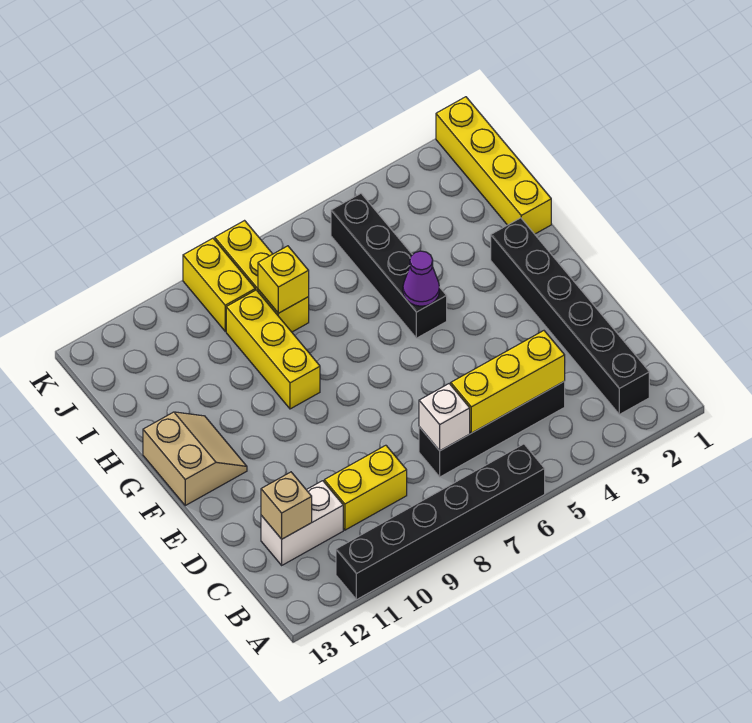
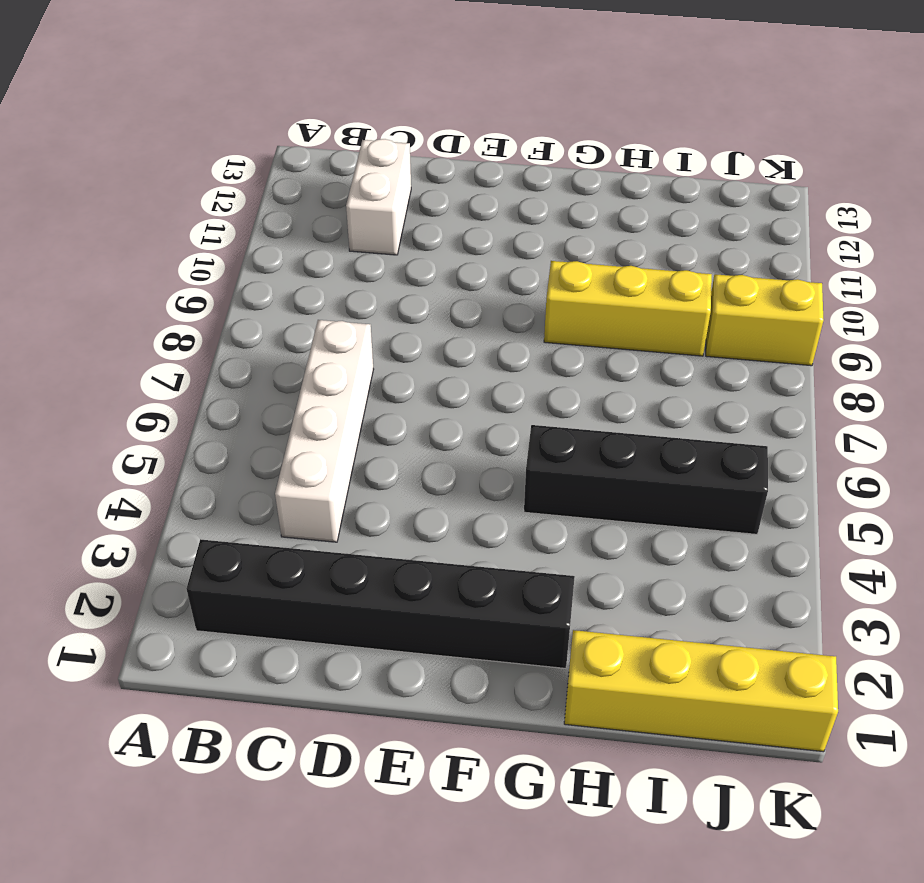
white 1x4 brick [275,320,374,542] -> black 1x4 brick [419,381,565,477]
none -> black 1x6 brick [336,444,545,600]
none -> yellow 1x2 brick [324,445,407,530]
none -> tan 2x2 slope [143,412,247,505]

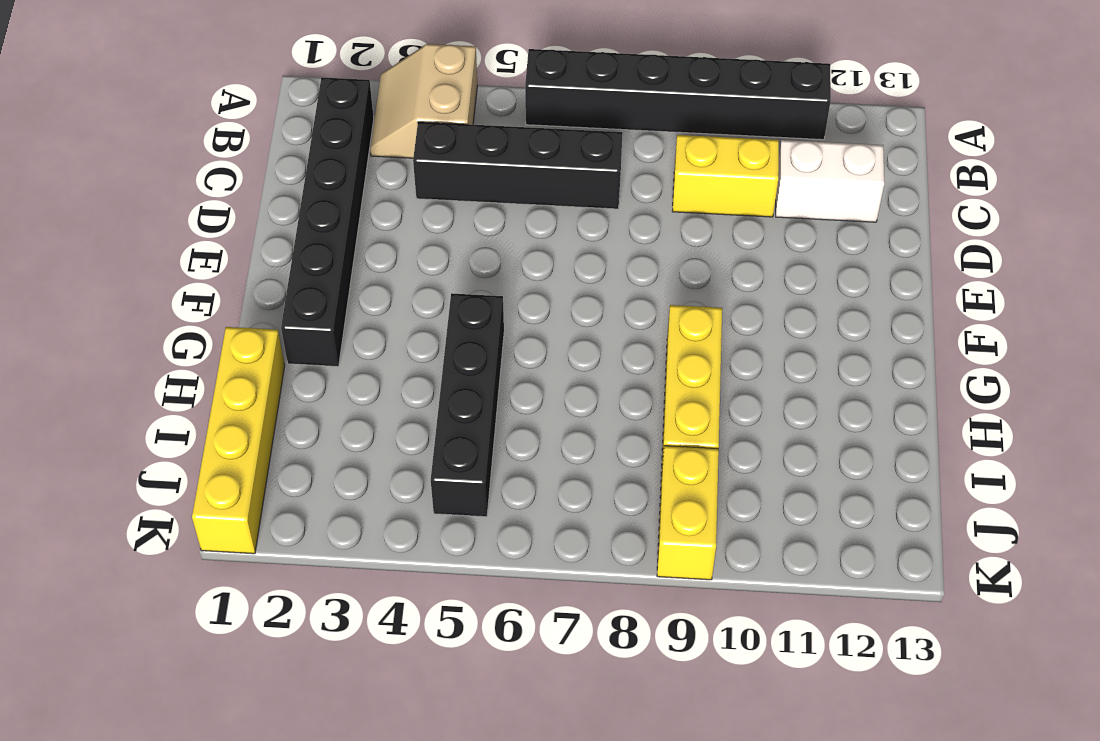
tan 2x2 slope [370,44,477,158] -> tan 2x2 slope moved to [143,412,247,505]
none -> yellow 1x3 brick [215,221,309,332]
none -> yellow 1x3 brick [451,331,565,433]
none -> white 1x1 brick [419,384,470,451]

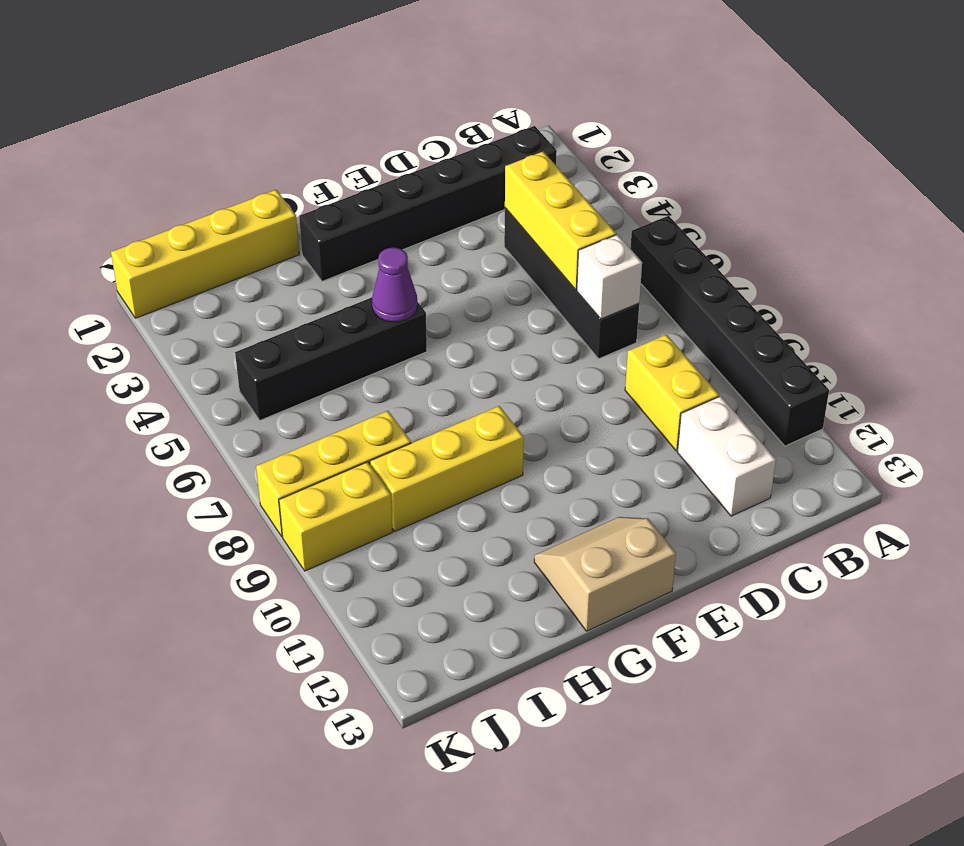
none -> tan 1x1 brick [261,472,312,539]
none -> yellow 1x1 brick [258,246,309,313]

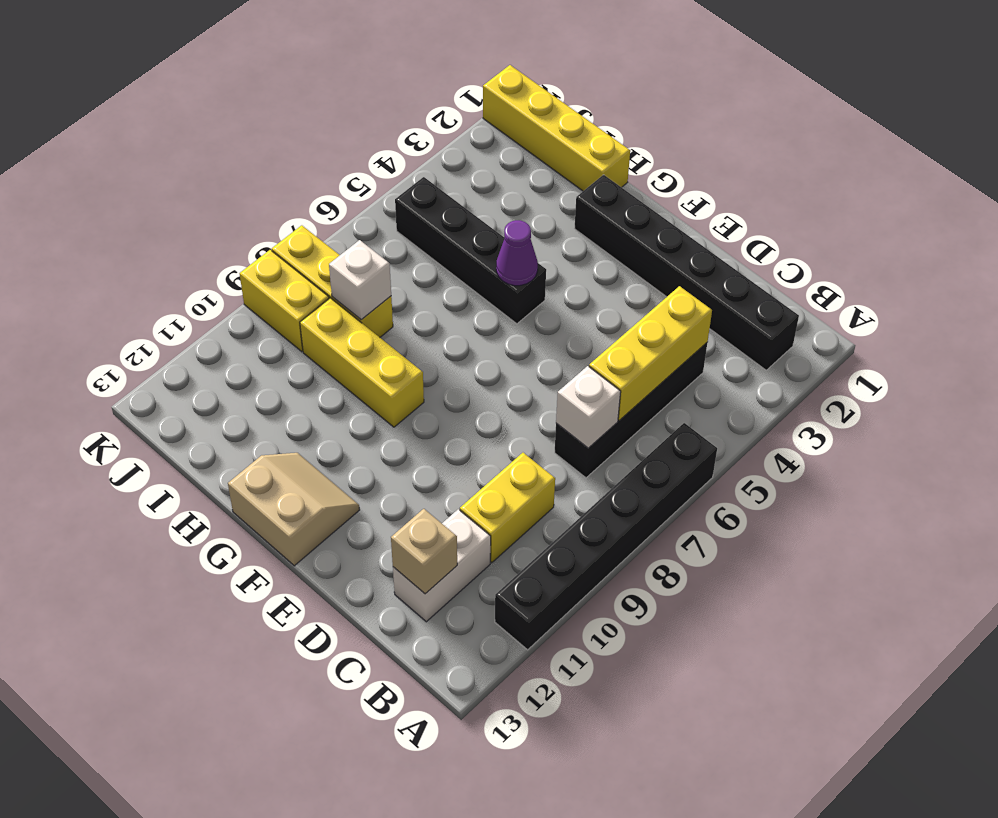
white 1x1 brick [329,240,391,320] -> yellow 1x1 brick [258,246,309,313]

